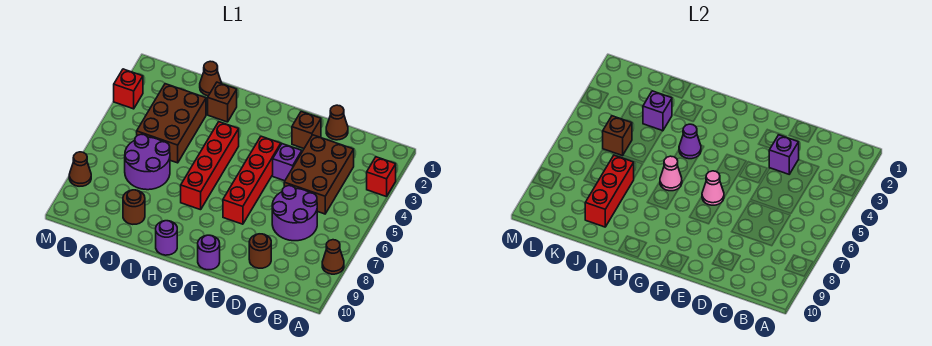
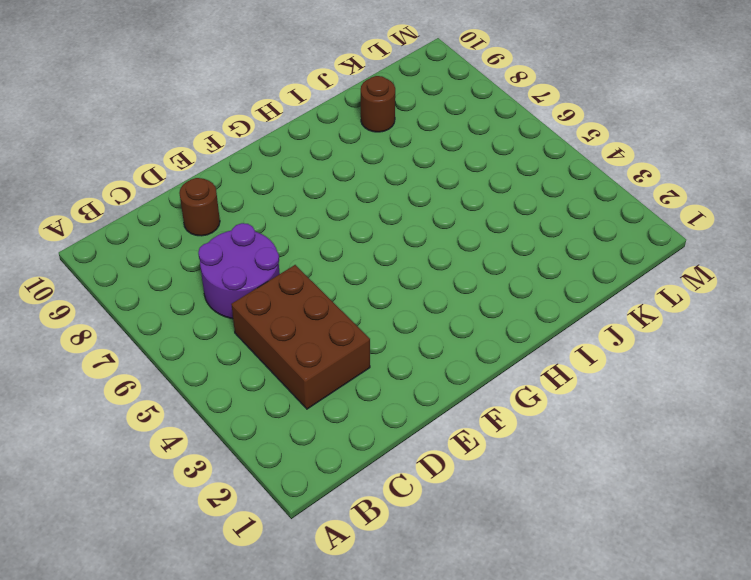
none -> red 1x1 brick [367,157,396,197]
none -> brown 1x1 cone [322,240,344,274]
none -> brown 1x1 cone [326,105,348,140]

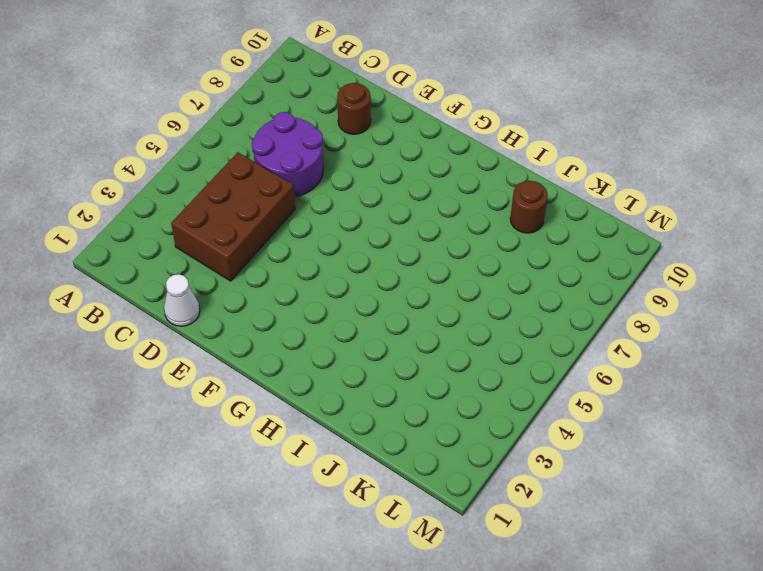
white 1x1 cone [164,274,200,326] -> brown 1x1 cone [326,105,348,140]
none -> red 1x1 brick [367,157,396,197]
none -> brown 1x1 cone [322,240,344,274]
none -> brown 1x1 brick [292,112,321,148]

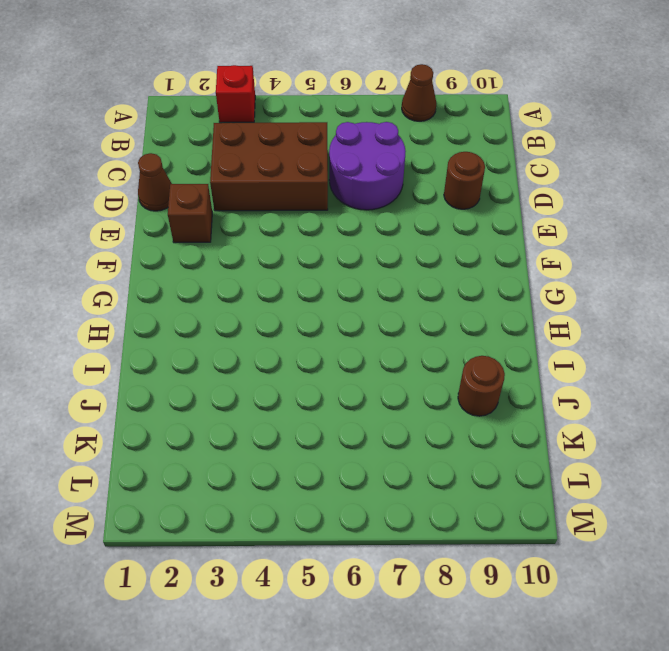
none -> purple 1x1 brick [273,144,302,181]
none -> red 1x4 brick [223,136,281,224]
none -> purple 1x1 round brick [198,235,220,270]

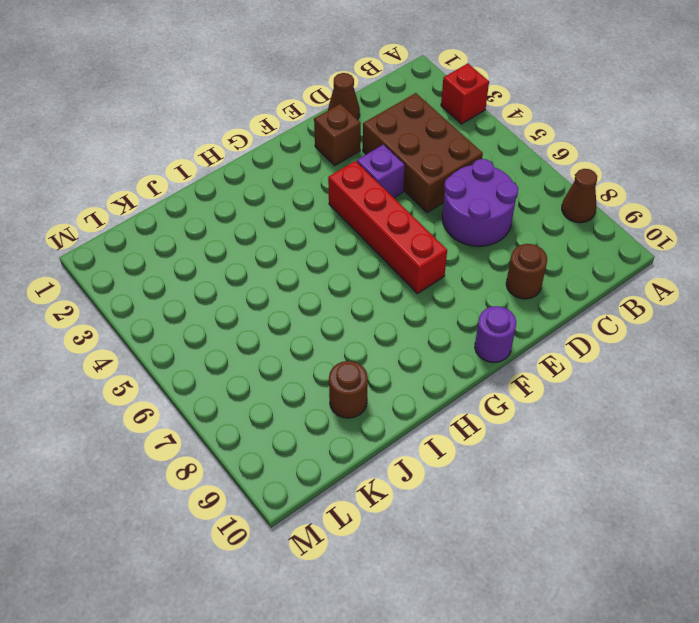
none -> red 1x4 brick [181,122,239,210]
none -> purple 1x1 round brick [156,221,177,255]
none -> brown 1x1 brick [208,82,237,122]

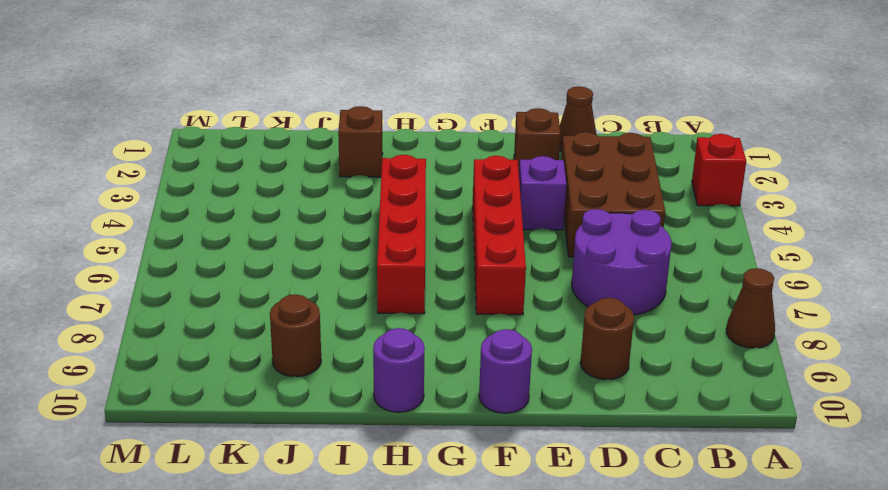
none -> brown 1x1 cone [200,61,222,96]
none -> brown 2x3 brick [137,84,206,163]
none -> purple 2x2 round brick [125,134,170,190]

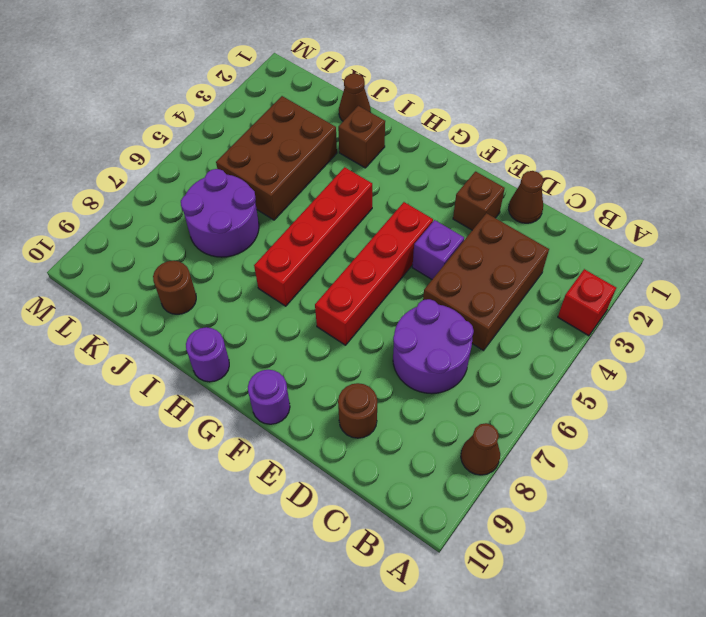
none -> red 1x1 brick [114,69,143,109]
none -> brown 1x1 cone [69,152,91,186]
none -> purple 1x1 brick [769,135,799,174]

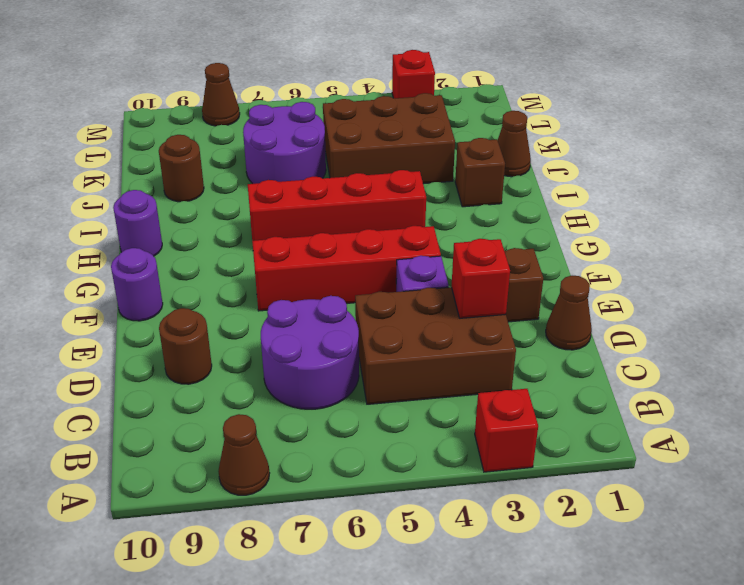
red 1x1 brick [451,239,510,318] -> purple 1x1 brick [769,135,799,174]
none -> pink 1x1 cone [702,171,724,205]
none -> purple 1x1 cone [679,124,701,159]
none -> pink 1x1 cone [660,156,682,191]

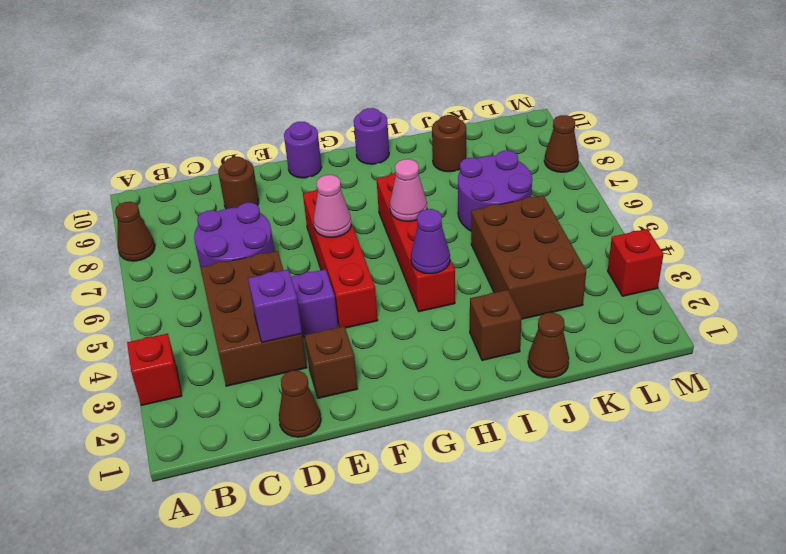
none -> purple 1x1 brick [643,91,672,131]
none -> red 1x3 brick [585,155,634,227]
none -> brown 1x1 brick [603,116,632,156]

